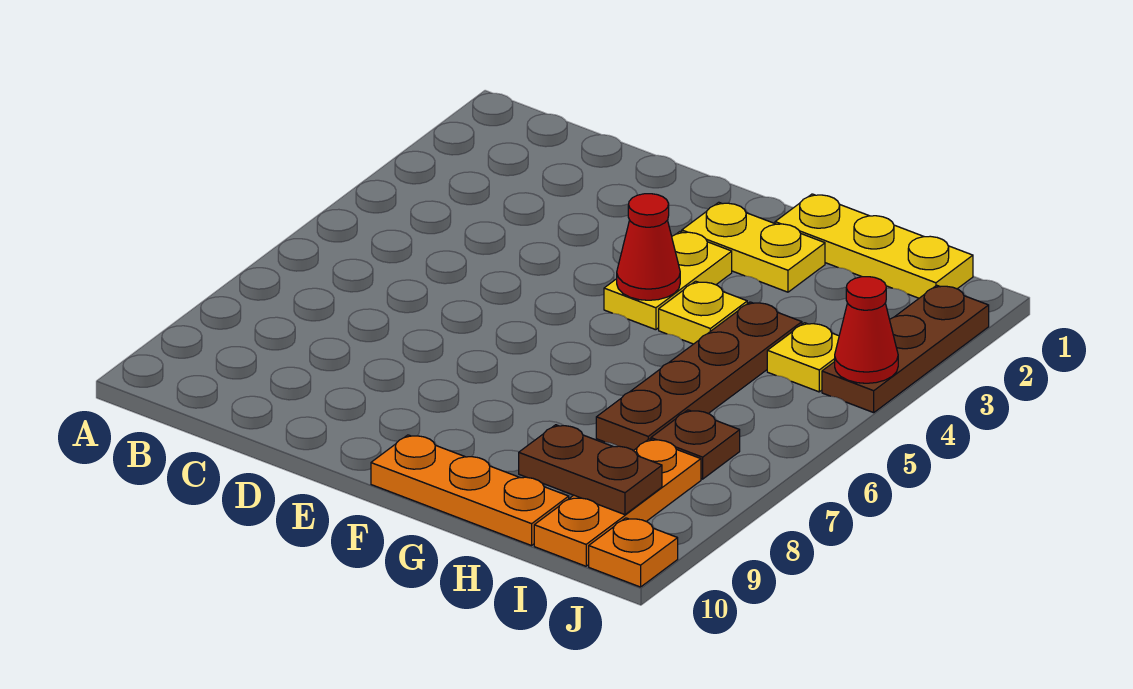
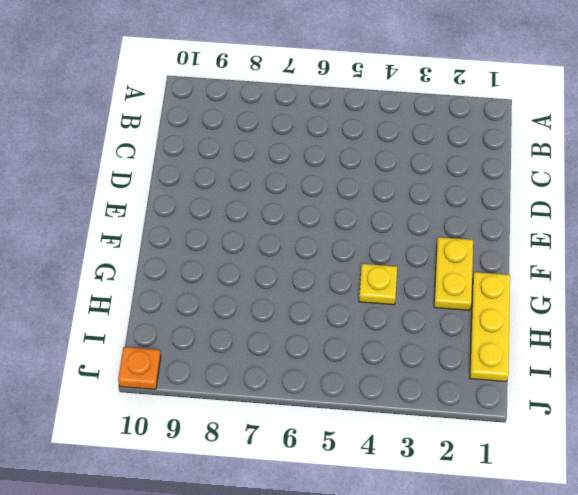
none -> yellow 1x2 plate [604,232,732,330]
none -> orange 1x3 plate [371,435,569,546]
none -> brown 1x4 plate [596,302,802,451]

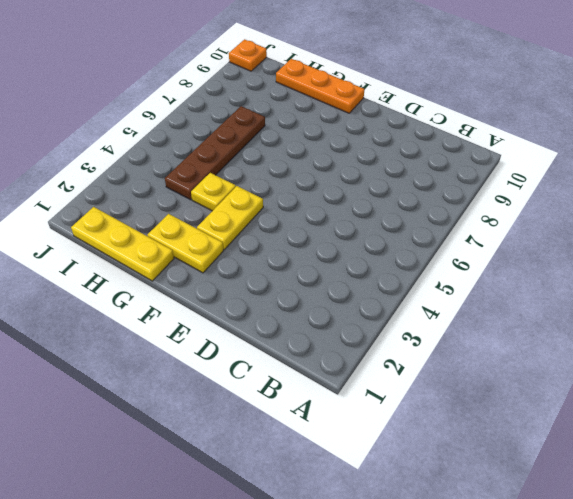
none -> yellow 1x1 plate [767,323,839,392]
none -> brown 1x1 plate [651,410,740,479]
none -> orange 1x3 plate [534,439,701,566]

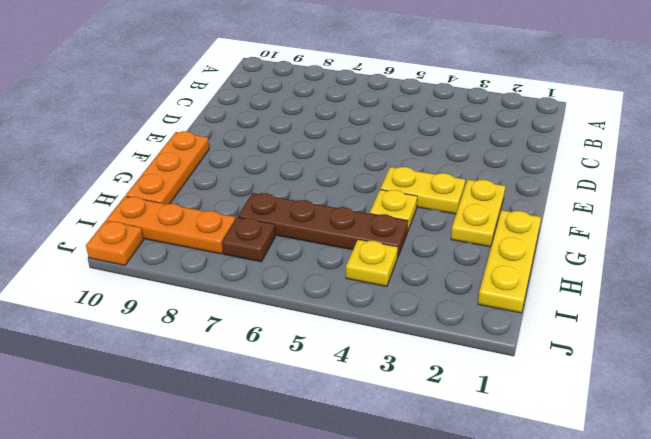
none -> brown 1x3 plate [822,285,989,413]
none -> red 1x1 cone [617,194,680,300]
none -> brown 1x2 plate [519,425,662,515]

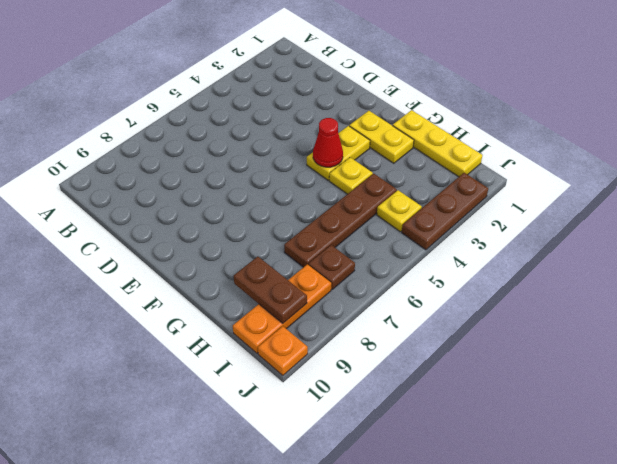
none -> orange 1x3 plate [371,435,569,546]
none -> red 1x1 cone [835,277,898,383]

